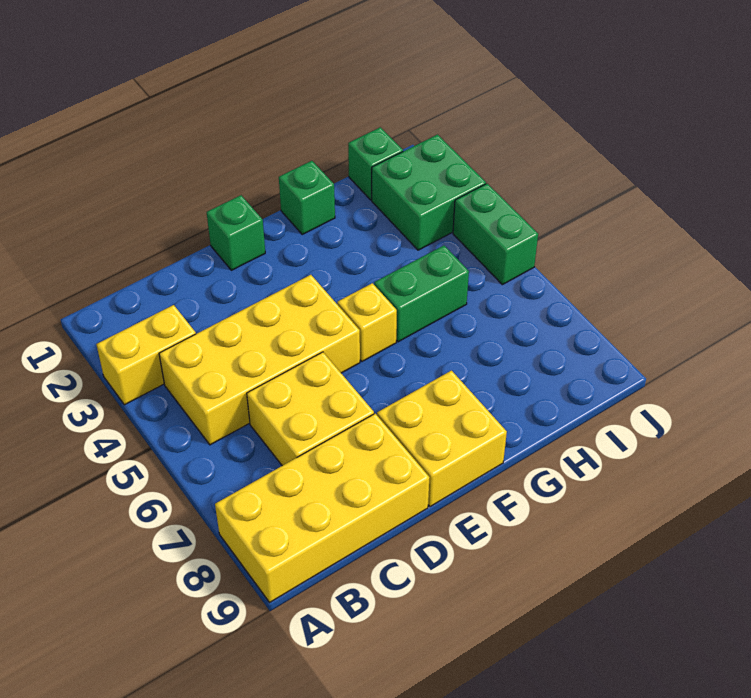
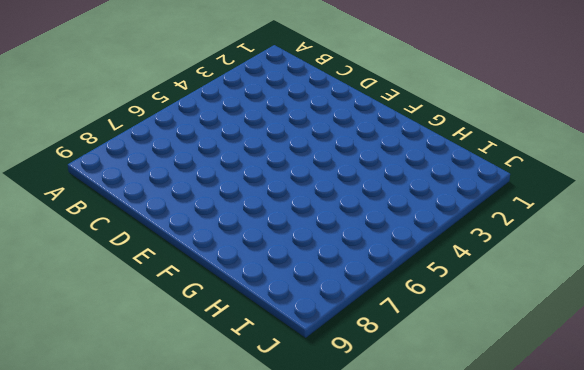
none -> yellow 1x2 brick [96,305,196,405]
none -> yellow 2x4 brick [215,414,429,602]
none -> yellow 2x4 brick [159,275,360,445]

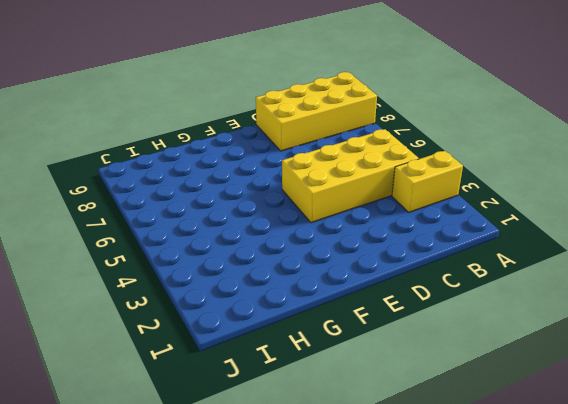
none -> yellow 2x2 brick [247,352,374,466]
none -> green 1x1 brick [207,195,265,270]
none -> yellow 2x2 brick [377,371,507,507]

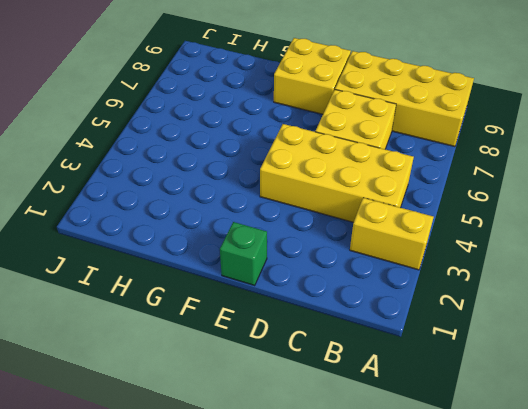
none -> yellow 1x1 brick [337,283,397,361]
none -> green 1x1 brick [279,161,335,234]
none -> green 1x2 brick [374,246,469,342]

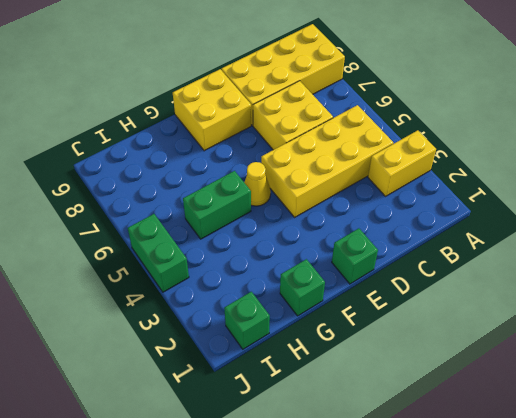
yellow 1x1 cone [244,162,271,206] -> yellow 1x1 brick [337,283,397,361]
none -> green 2x2 brick [372,135,486,250]

